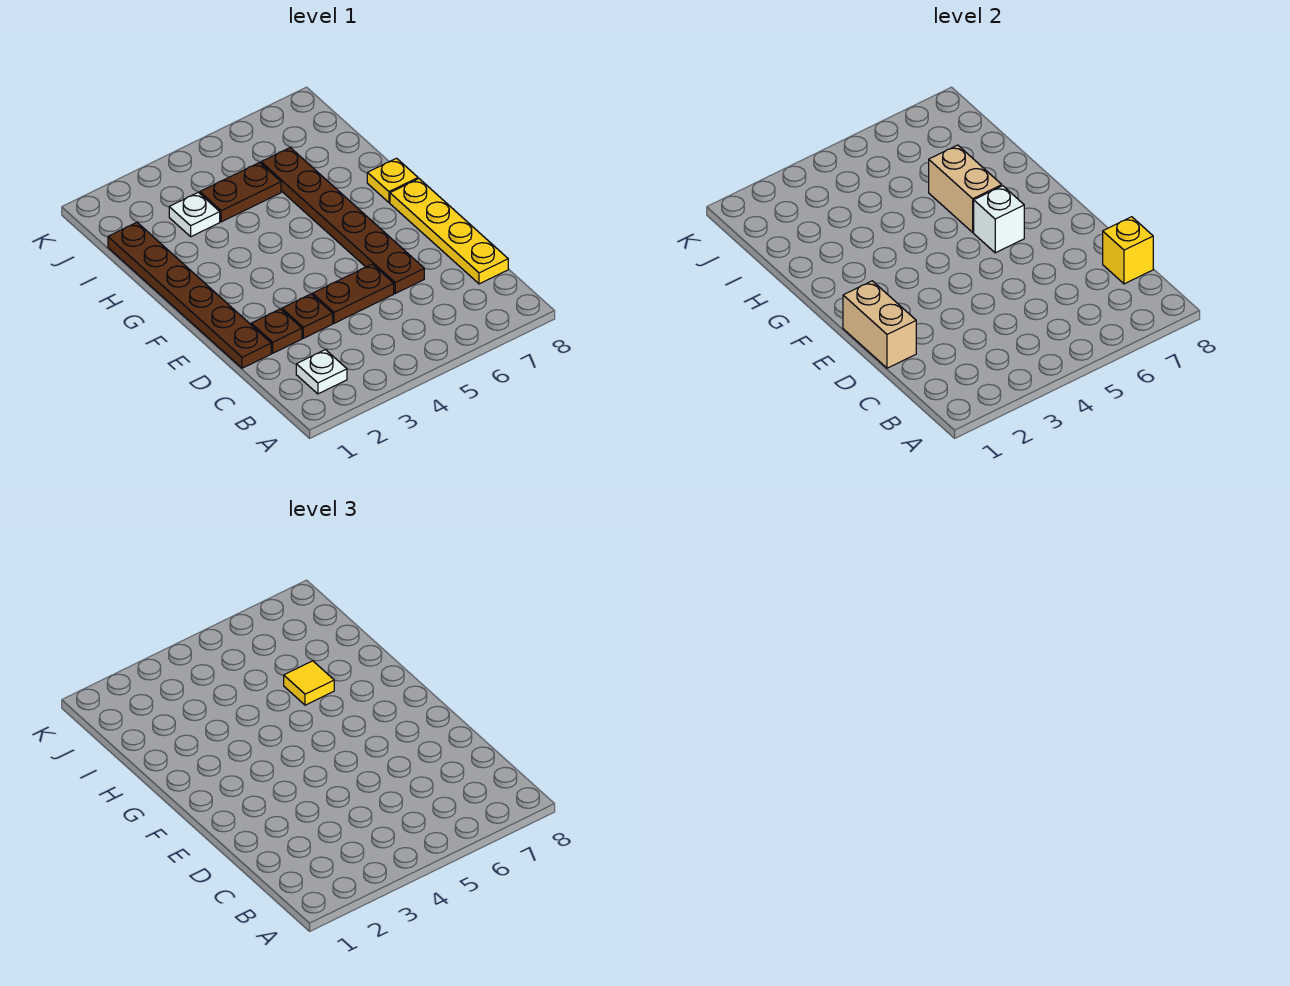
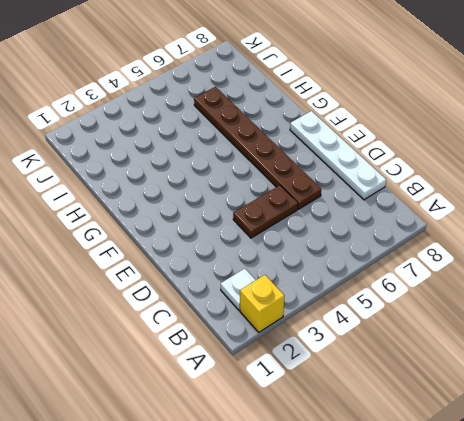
yellow 1x1 brick [240,275,284,332] -> yellow 1x1 brick moved to [1103,217,1153,284]
white 1x4 plate [290,111,386,200] -> yellow 1x4 plate [390,179,508,284]
none -> brown 1x6 plate [108,222,271,368]
none -> brown 1x1 plate [251,309,302,353]
none -> brown 1x1 plate [282,294,333,338]

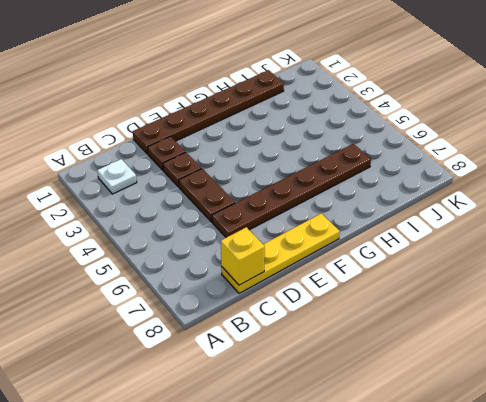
none -> yellow 1x1 plate [367,158,418,202]
none -> white 1x1 plate [169,192,220,237]
none -> brown 1x2 plate [200,163,281,222]

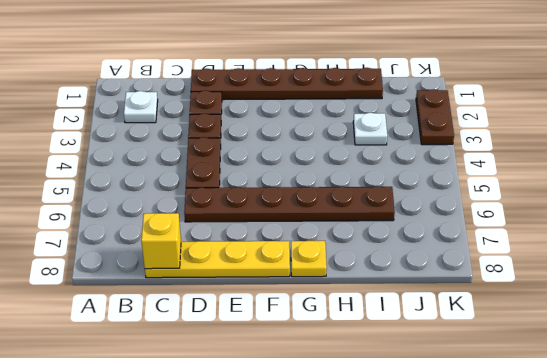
brown 1x2 plate [416,89,454,145] -> brown 1x2 plate moved to [200,163,281,222]
none -> tan 1x2 brick [843,281,916,368]
none -> white 1x1 brick [974,186,1024,253]
none -> tan 1x2 brick [929,145,1002,232]

